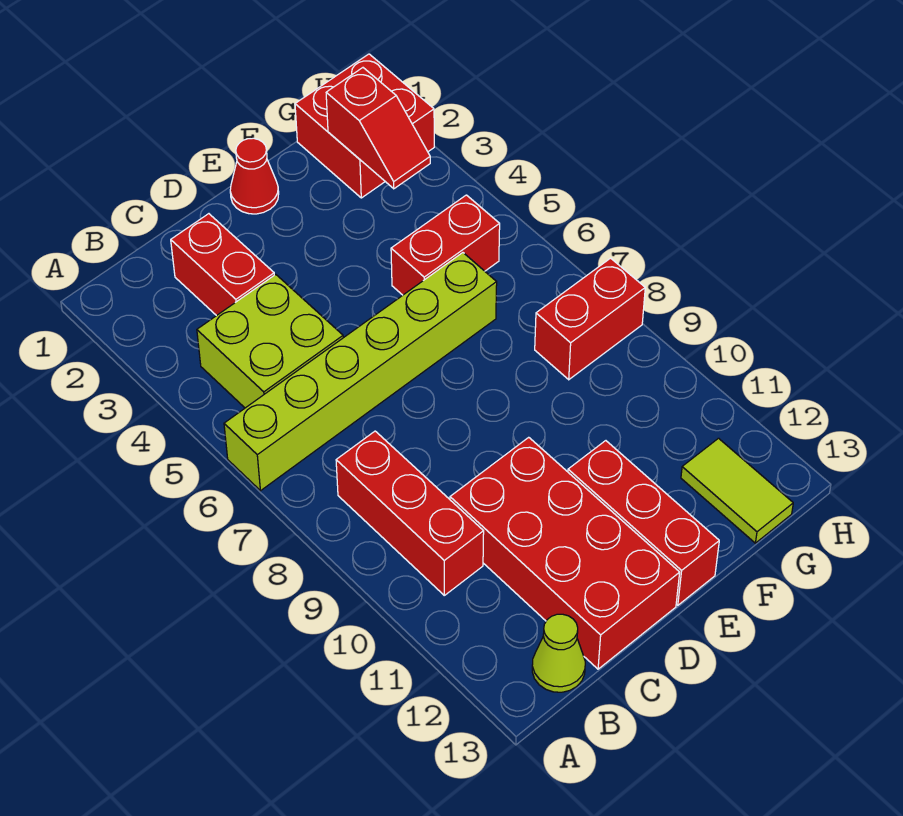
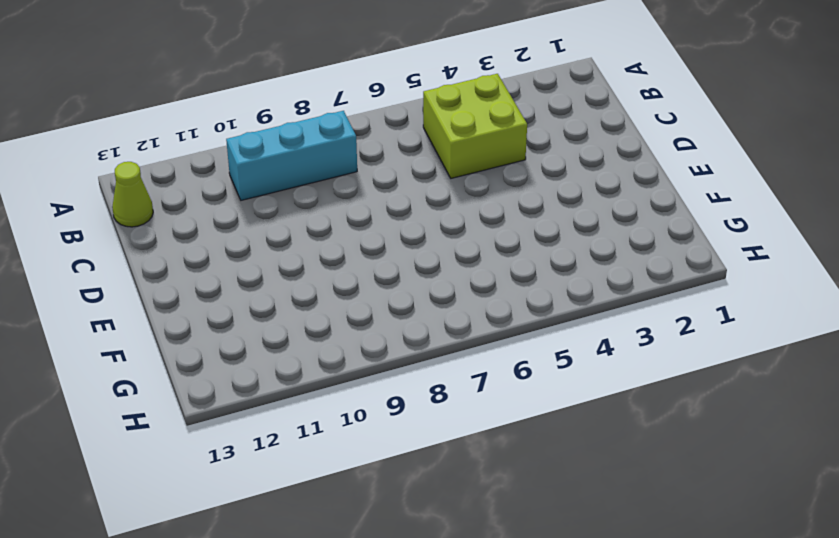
cyan 1x3 brick [226,111,357,200] -> red 1x3 brick [336,431,484,595]
none -> lime 1x6 brick [224,253,497,491]
none -> red 1x2 brick [171,214,274,316]
none -> red 2x4 brick [450,437,680,669]

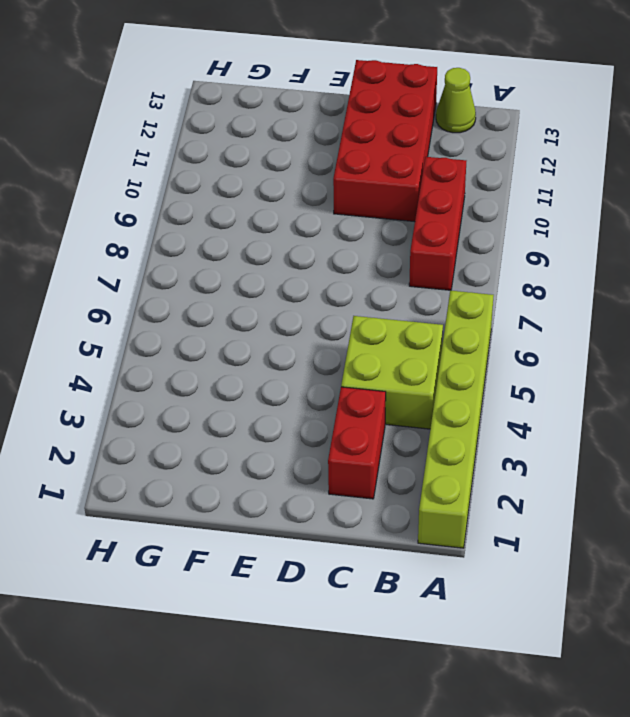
lime 1x6 brick [418,290,494,548] -> lime 1x6 brick turned to [224,253,497,491]
none -> red 1x1 cone [230,138,279,214]
none -> red 1x3 brick [568,441,719,605]
none -> red 1x2 brick [391,195,500,295]

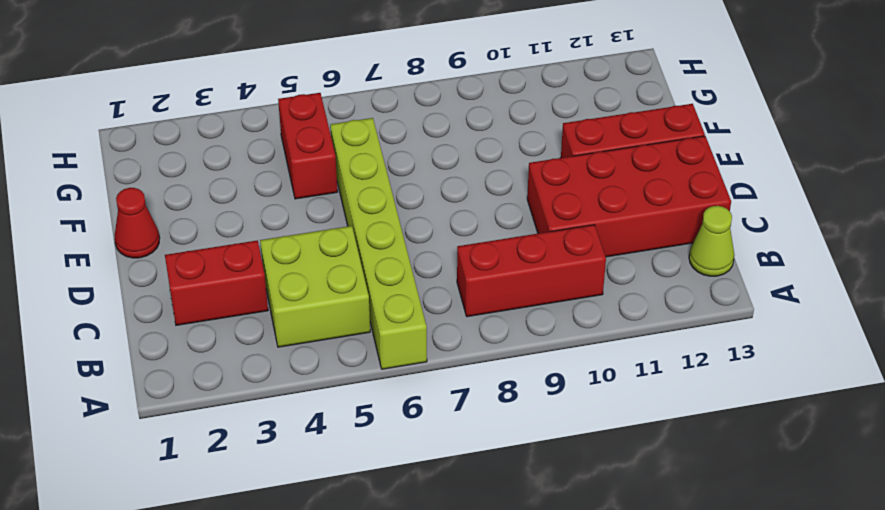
none -> red 2x2 brick [295,54,434,198]
none -> red 1x2 brick [535,258,645,380]
none -> lime 1x2 tile [681,438,793,543]

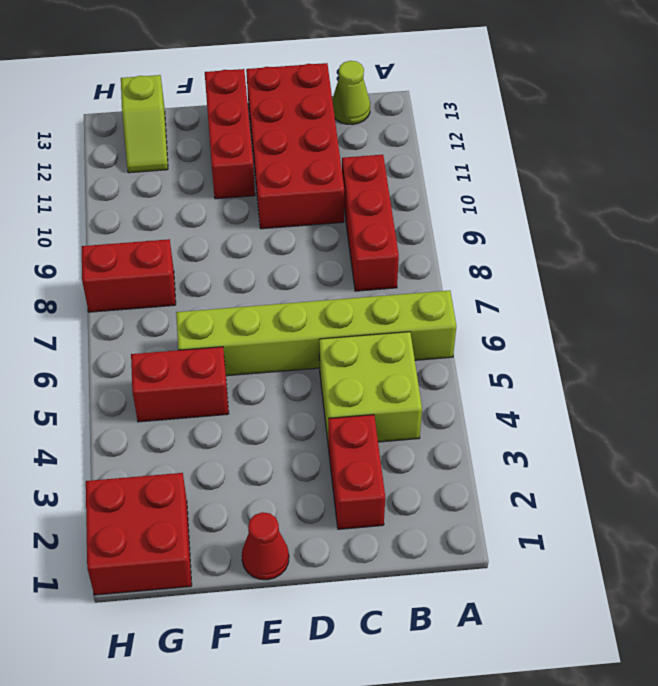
lime 1x2 slope [121,75,168,173] -> lime 1x2 tile [681,438,793,543]
none -> red 1x2 slope [326,68,430,189]

